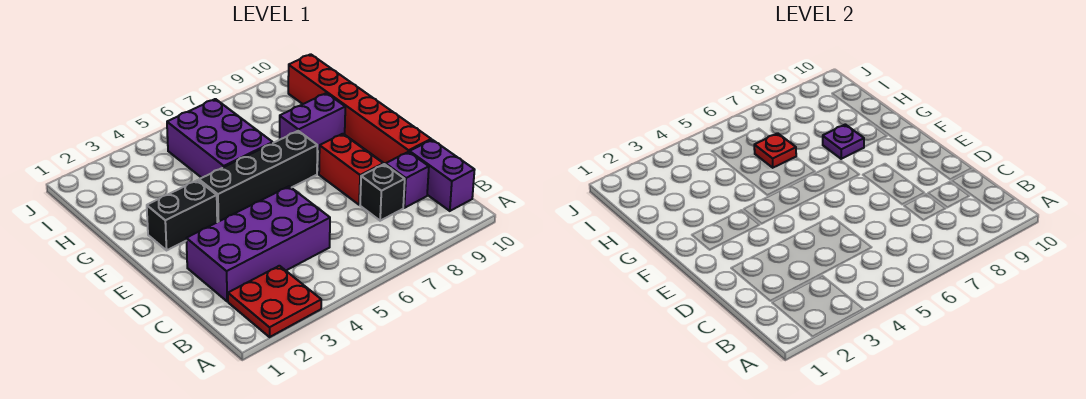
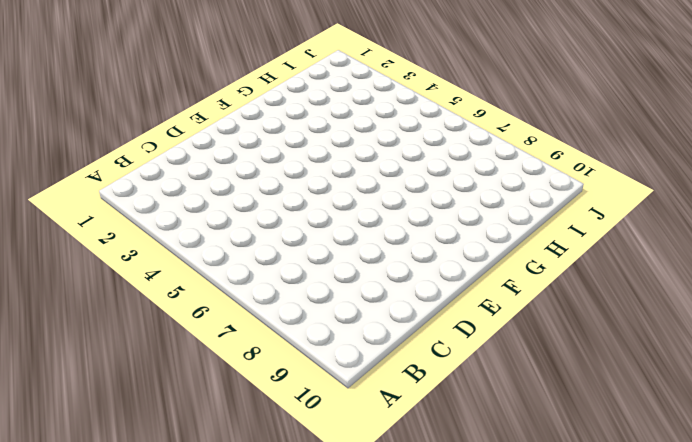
none -> red 2x2 plate [228,266,321,337]
none -> purple 1x2 brick [410,140,475,211]
none -> purple 2x4 brick [186,186,330,301]

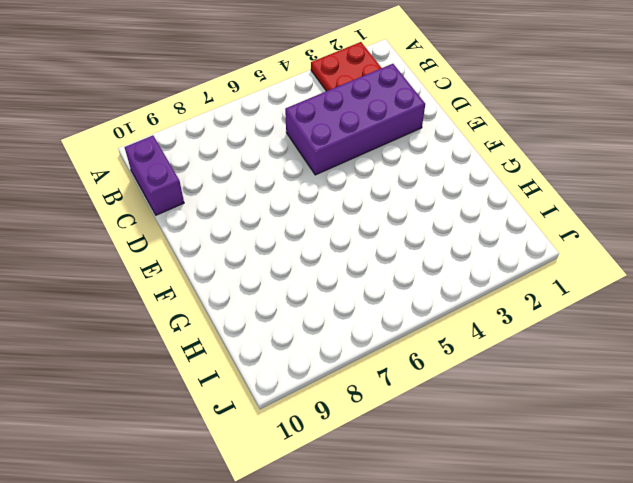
none -> black 1x1 brick [360,164,405,221]
none -> purple 1x1 brick [386,152,429,208]
none -> red 1x2 brick [319,134,383,205]

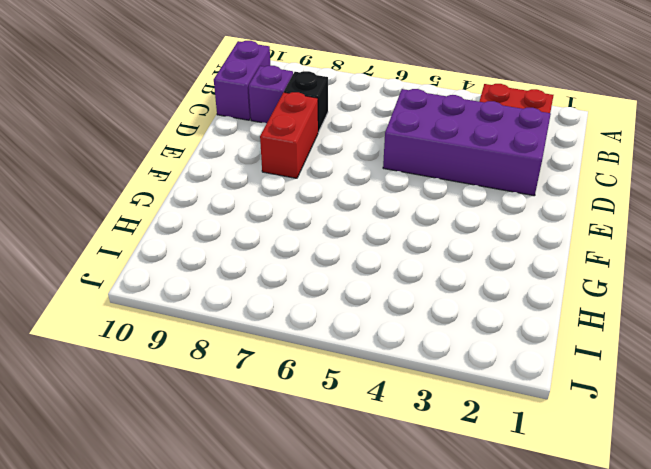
none -> red 1x6 brick [288,54,431,164]
none -> black 1x2 brick [147,180,217,250]
none -> black 1x4 brick [199,131,317,222]

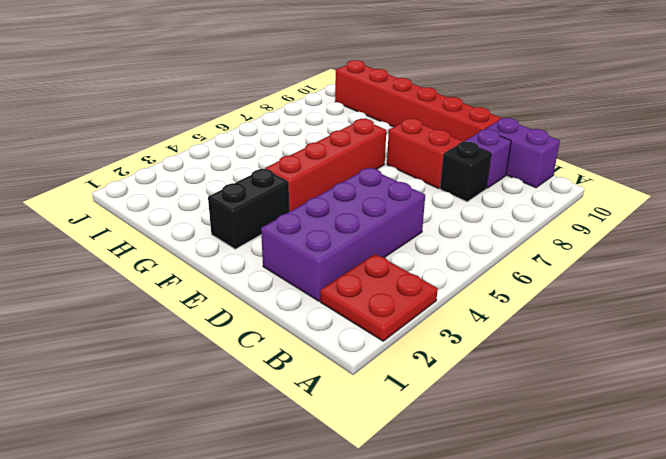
red 1x4 brick [265,119,386,212] -> black 1x4 brick [199,131,317,222]
none -> purple 2x3 brick [167,99,273,178]
none -> purple 1x2 brick [280,93,345,149]
none -> purple 1x1 plate [823,124,864,159]

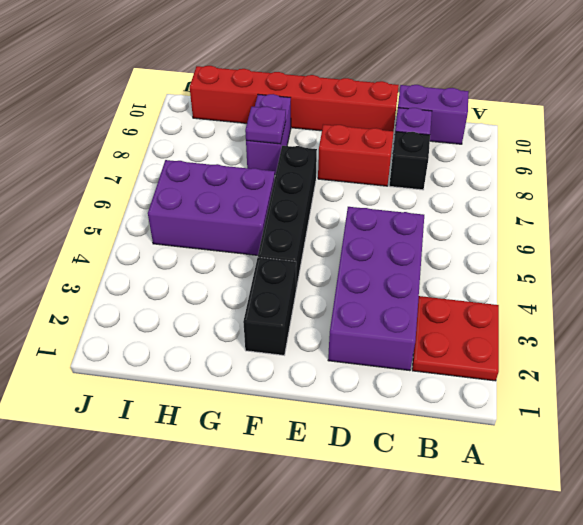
none -> red 1x1 plate [754,133,796,168]

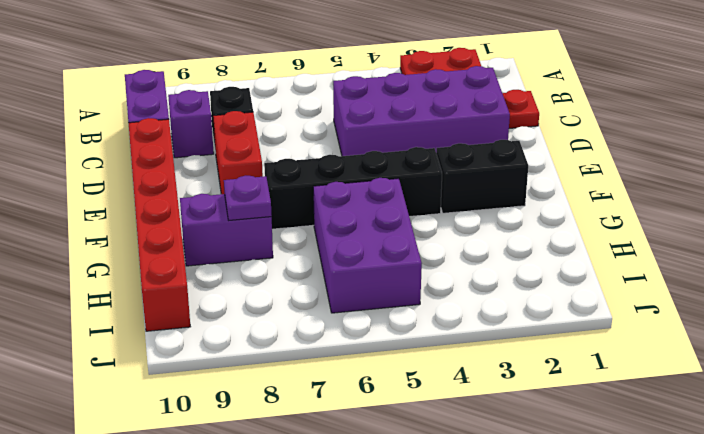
red 1x1 plate [503,89,539,128] -> red 1x1 plate moved to [754,133,796,168]

